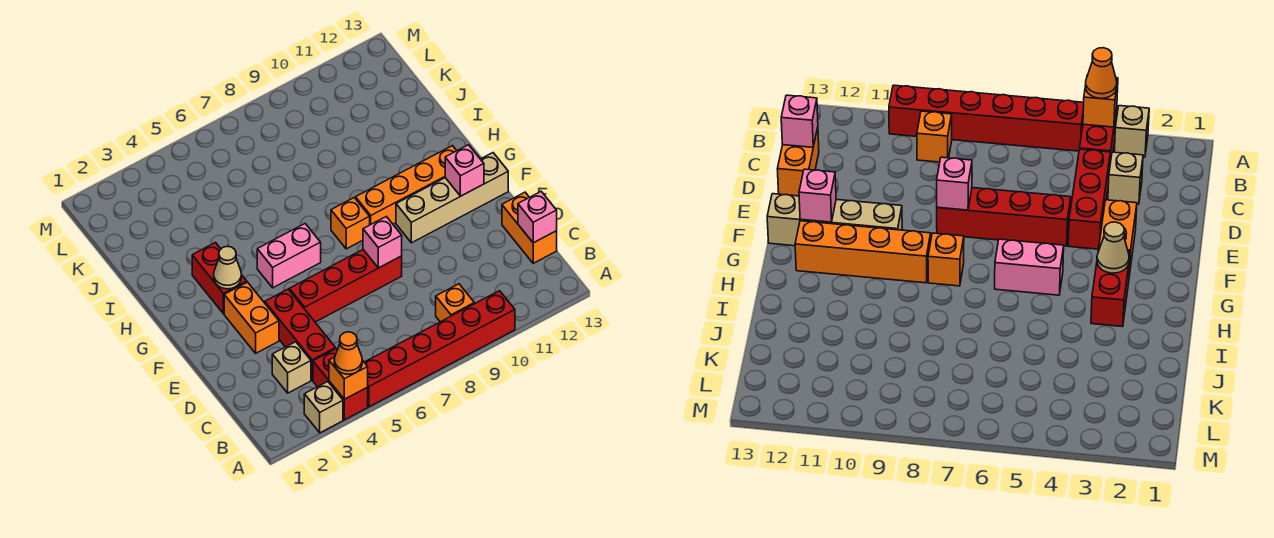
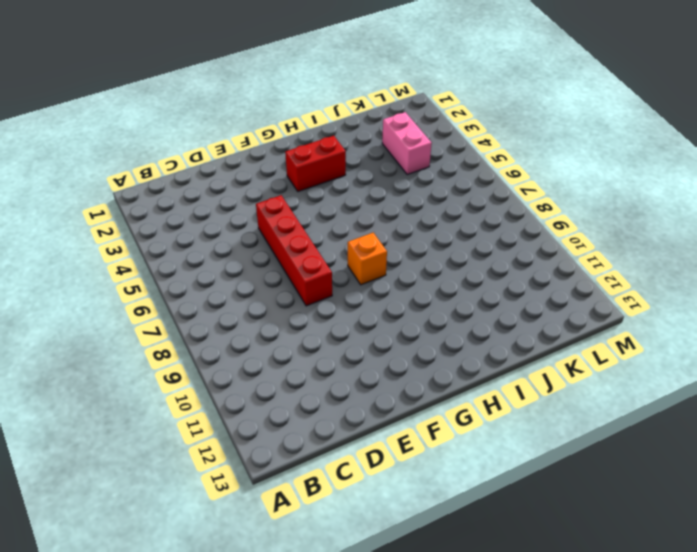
pink 1x2 brick [382,112,432,174] -> pink 1x2 brick moved to [257,224,321,288]
none -> tan 1x1 brick [304,382,343,433]
none -> red 1x2 brick [313,349,368,420]
none -> red 1x6 brick [364,291,515,407]

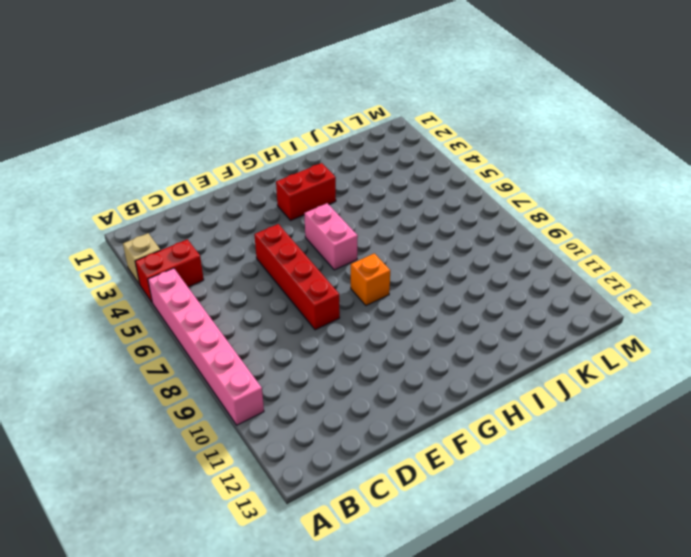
pink 1x6 brick [148,268,264,425] -> red 1x6 brick [364,291,515,407]
none -> orange 1x1 brick [436,284,474,322]
none -> tan 1x1 brick [272,342,311,393]
none -> red 1x3 brick [265,289,336,380]

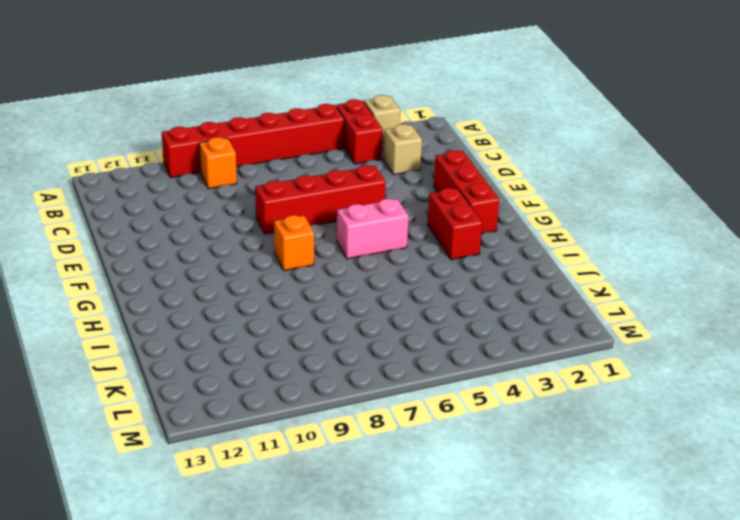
red 1x3 brick [434,150,499,234] -> red 1x3 brick moved to [265,289,336,380]
none -> orange 1x2 brick [502,192,557,263]
none -> orange 1x2 brick [224,282,279,353]
none -> tan 1x4 brick [396,153,508,243]

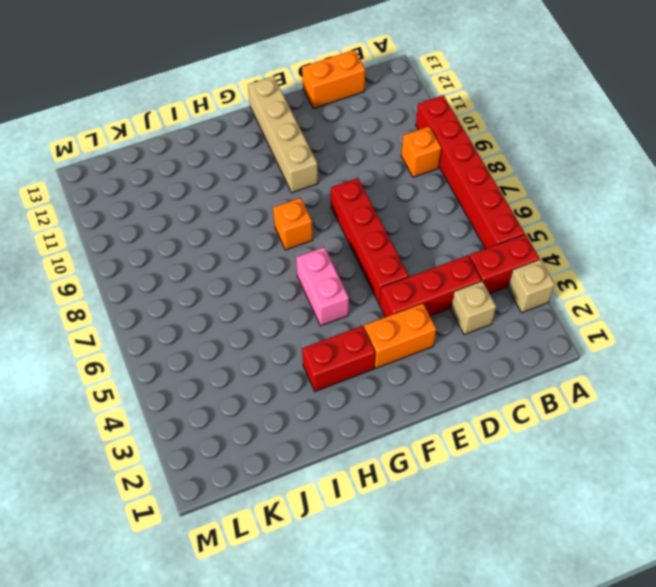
none -> orange 1x4 brick [356,146,457,225]
none -> orange 1x1 brick [329,357,368,399]
none -> pink 1x1 brick [518,192,557,243]

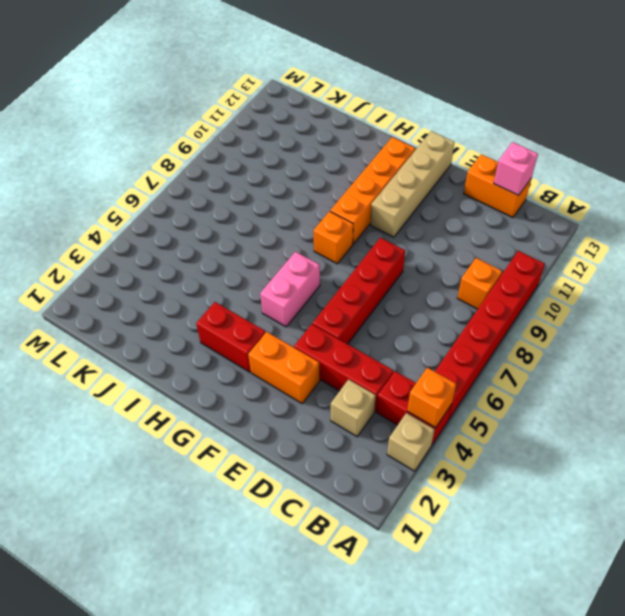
none -> pink 1x1 brick [363,217,402,268]
none -> pink 1x1 brick [445,145,484,196]
none -> tan 1x1 cone [214,246,241,289]

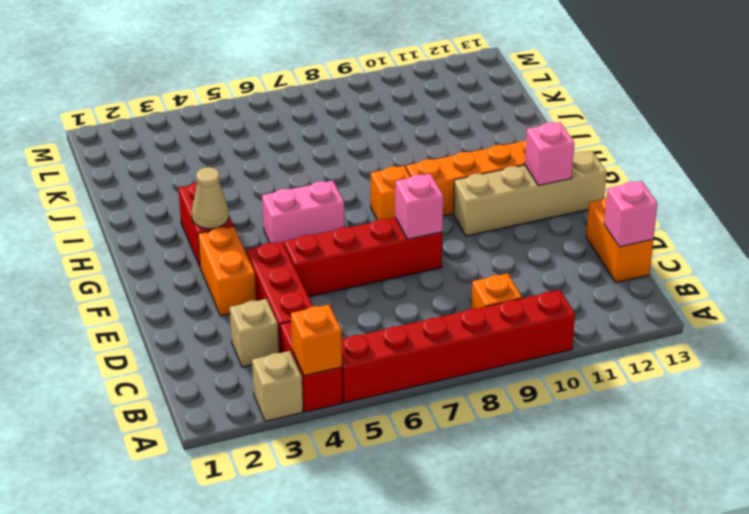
none -> orange 1x1 cone [334,332,362,374]

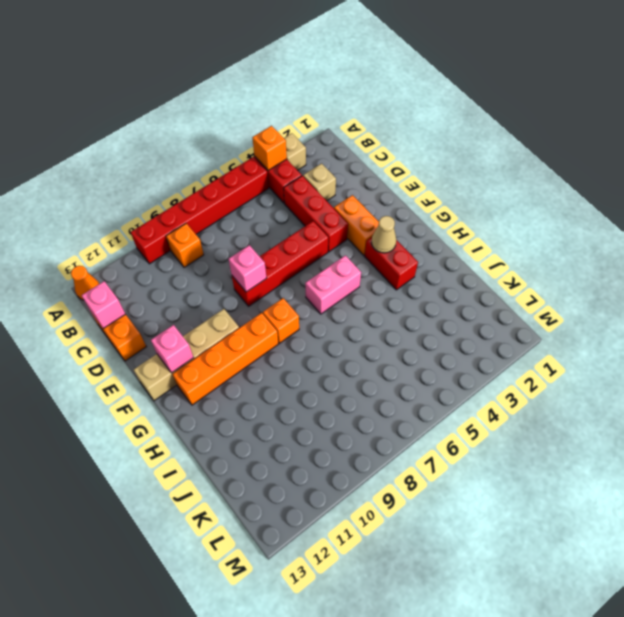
orange 1x1 cone [71,266,99,300] -> orange 1x1 cone moved to [334,332,362,374]

